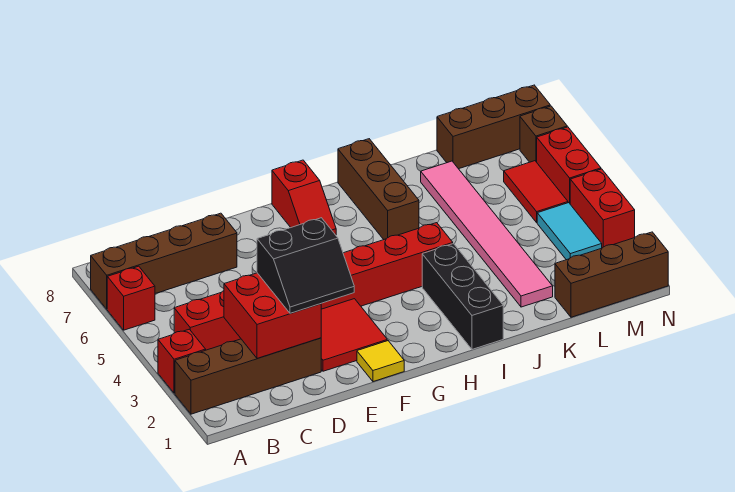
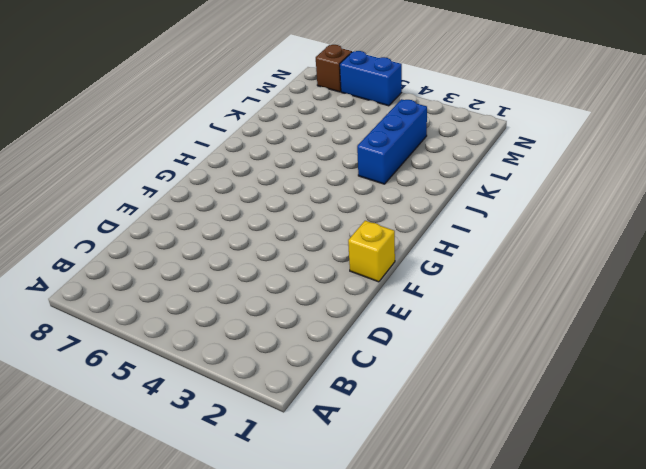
yellow 1x1 brick [348,221,395,282] -> yellow 1x1 tile [357,341,404,382]
blue 1x3 brick [357,99,427,184] -> pink 1x6 tile [421,161,553,307]
blue 1x2 brick [340,51,402,106] -> red 1x2 brick [537,127,601,203]
none -> brown 1x4 brick [175,338,321,414]
none -> red 1x1 brick [158,329,206,393]
none -> red 1x1 brick [107,266,155,330]

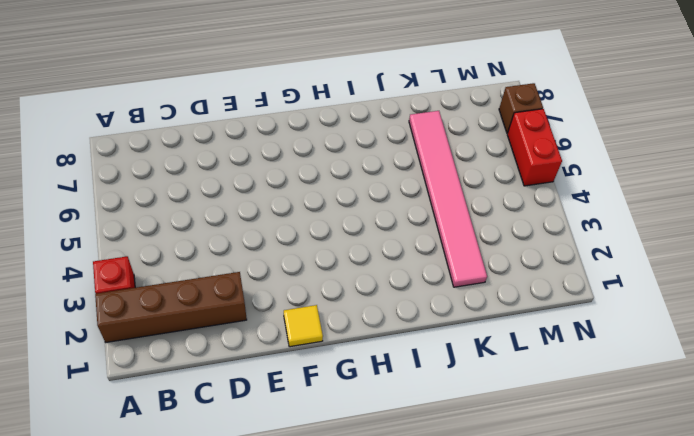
none -> red 1x1 brick [107,266,155,330]
none -> brown 1x4 brick [91,213,237,309]
none -> red 1x8 brick [174,223,453,350]

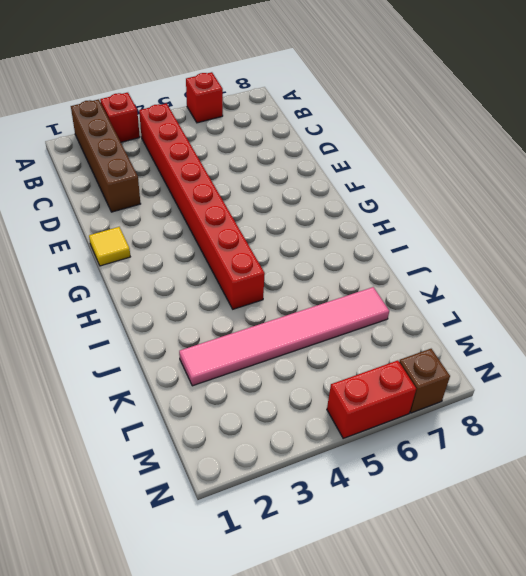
none -> brown 1x4 brick [91,213,237,309]
none -> red 2x2 tile [321,299,387,371]
none -> red 1x2 slope [272,160,336,235]

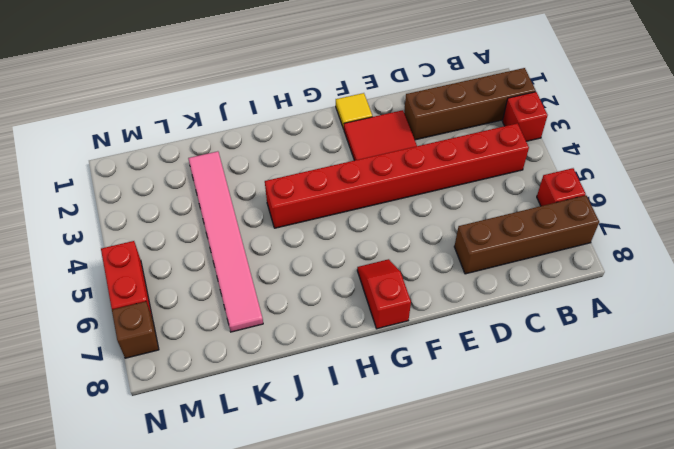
none -> black 1x3 brick [422,244,503,349]
none -> brown 1x3 brick [338,139,419,240]
none -> brown 1x3 brick [555,232,668,317]

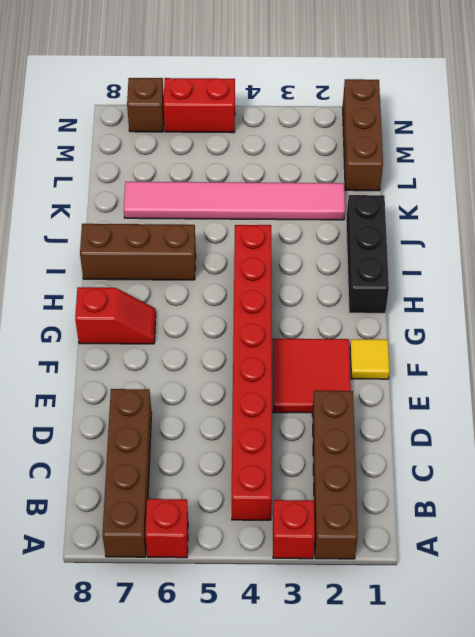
black 1x3 brick [346,195,389,313] -> black 1x3 brick turned to [422,244,503,349]
none -> brown 1x3 brick [437,85,550,169]
none -> cyan 1x2 tile [537,203,602,260]
none -> red 1x2 tile [504,161,568,222]

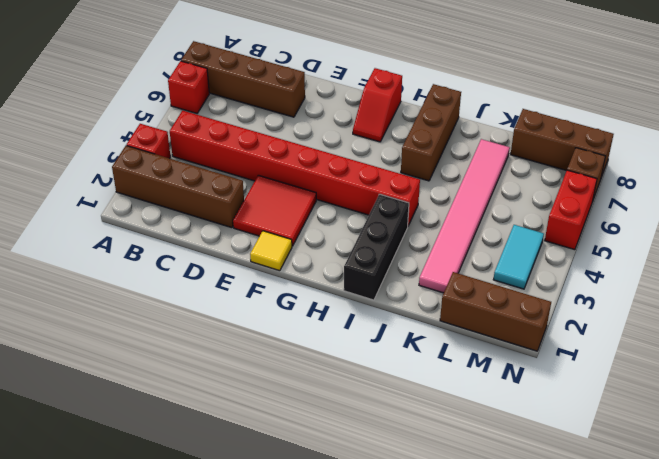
none -> red 1x2 tile [504,161,568,222]
none -> red 1x2 brick [570,169,635,248]
none -> red 2x2 brick [224,273,321,359]

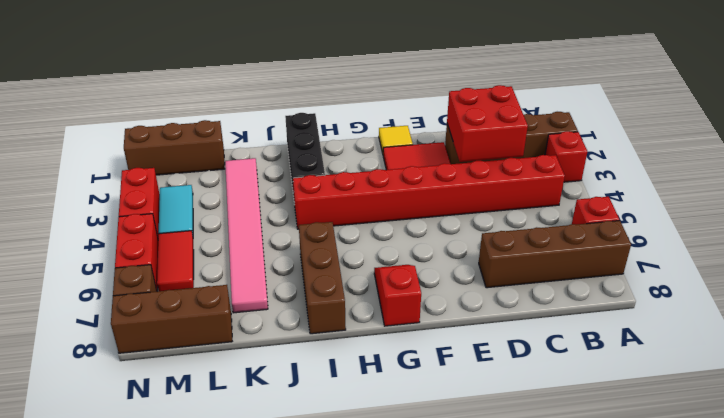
none -> black 2x2 slope [257,218,354,313]

